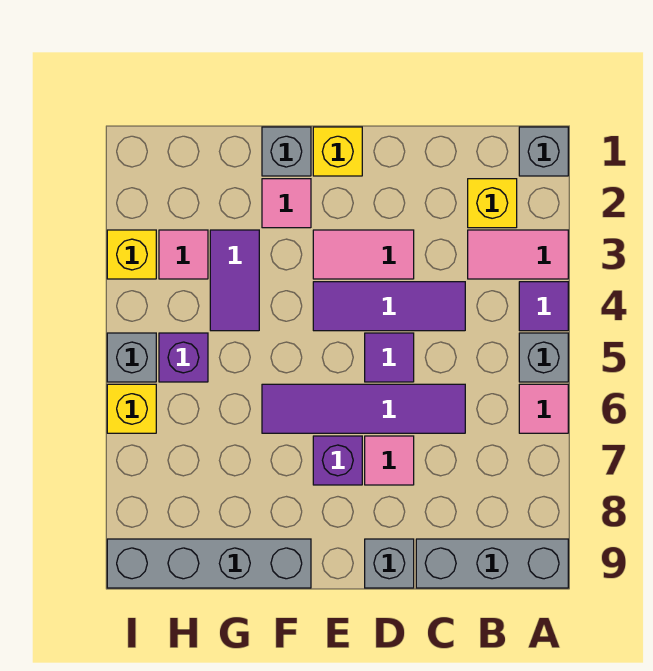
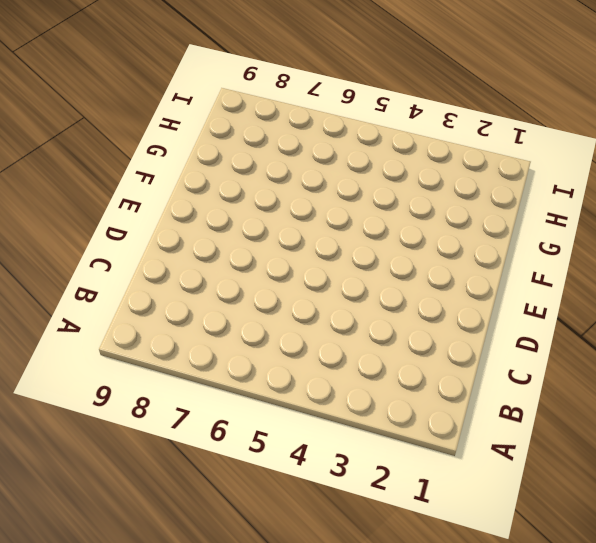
none -> grey 1x1 brick [519,127,568,176]
none -> pink 1x2 tile [468,230,568,279]
none -> purple 1x1 tile [519,282,568,331]

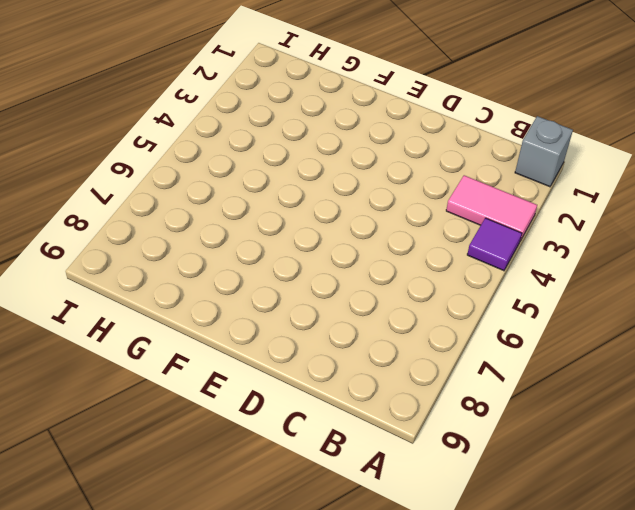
none -> grey 1x1 brick [519,333,568,382]
none -> pink 1x1 tile [519,384,568,433]
none -> grey 1x3 brick [416,539,568,588]

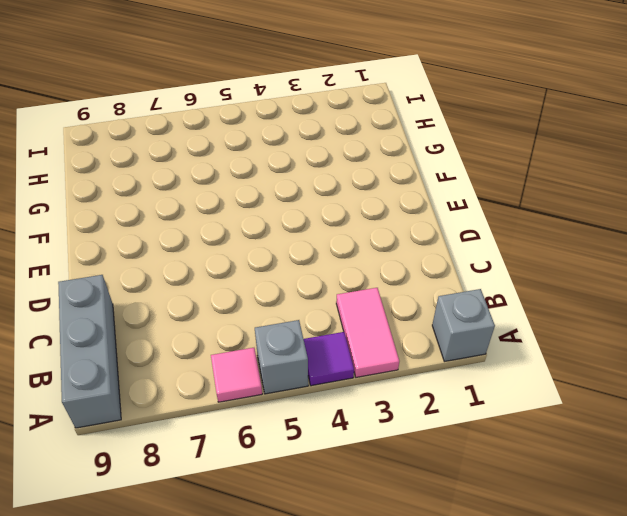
none -> yellow 1x1 brick [468,179,517,228]
none -> purple 1x3 tile [313,282,465,331]
none -> purple 1x4 tile [262,384,465,433]

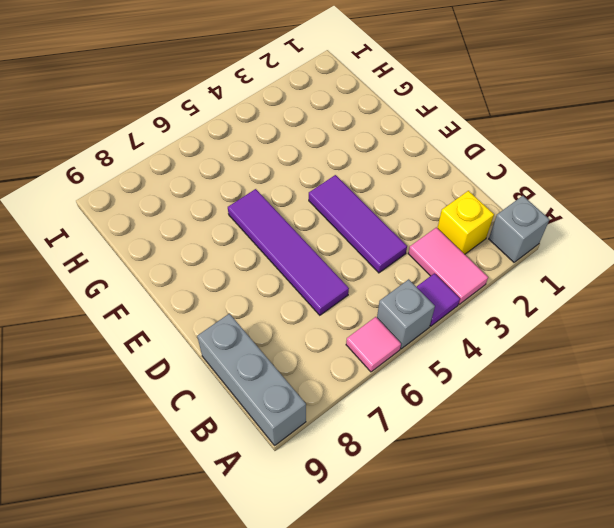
none -> pink 1x2 tile [313,230,414,279]
none -> purple 1x1 tile [365,333,414,382]
none -> pink 1x1 tile [365,436,414,485]

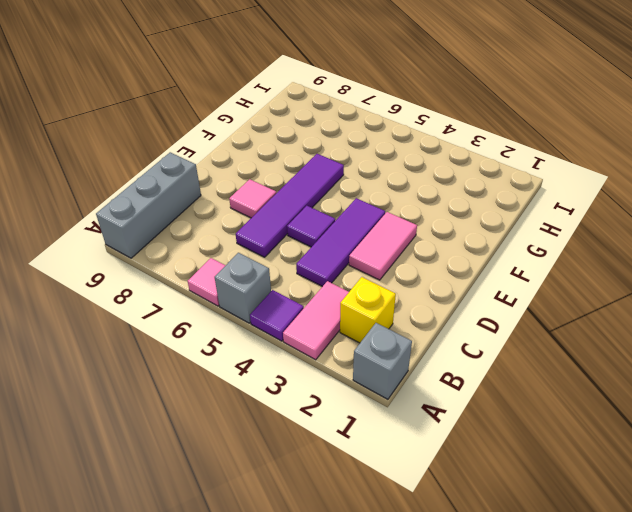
none -> grey 1x1 brick [365,539,414,588]
none -> yellow 1x1 brick [313,127,362,176]
none -> purple 1x1 brick [313,436,362,485]

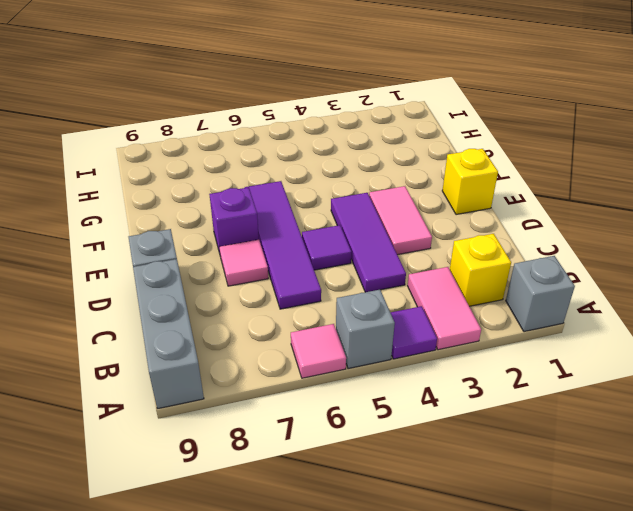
none -> grey 1x1 brick [262,127,311,176]
none -> pink 1x1 tile [262,179,311,228]
none -> grey 1x4 brick [107,539,311,588]

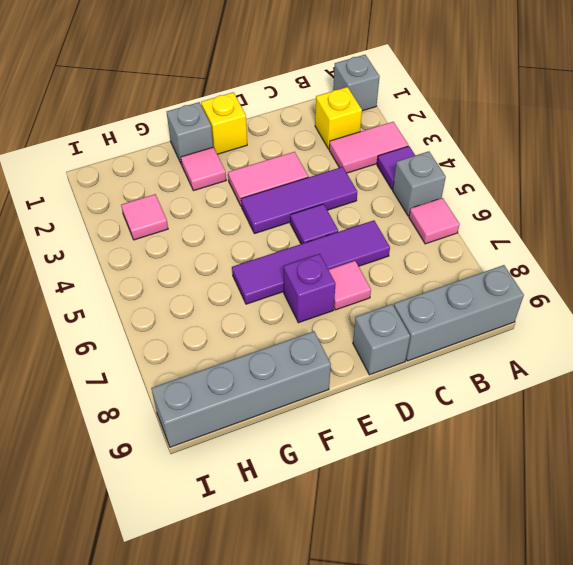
none -> purple 1x2 tile [210,230,259,331]
none -> purple 1x1 brick [159,333,208,382]
none -> yellow 1x1 brick [107,230,156,279]

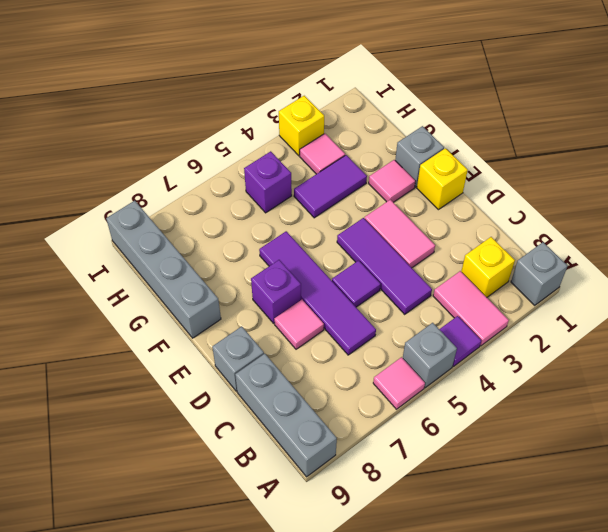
none -> grey 1x1 brick [107,333,156,382]
none -> yellow 1x1 brick [107,384,156,433]

